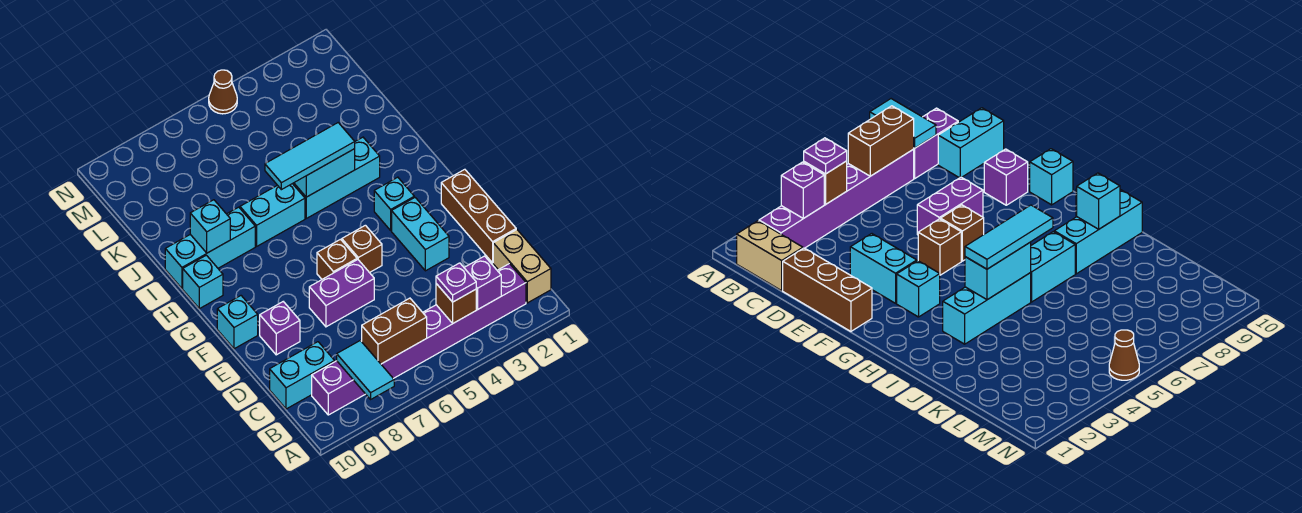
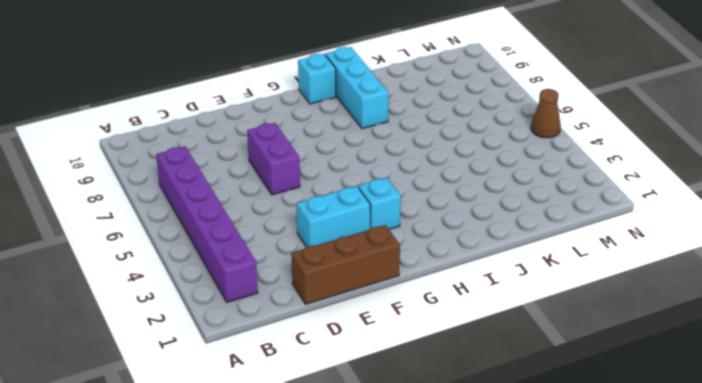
none -> tan 1x2 brick [493,230,551,303]
none -> purple 1x2 brick [312,361,365,415]
none -> cyan 1x2 brick [270,342,335,409]

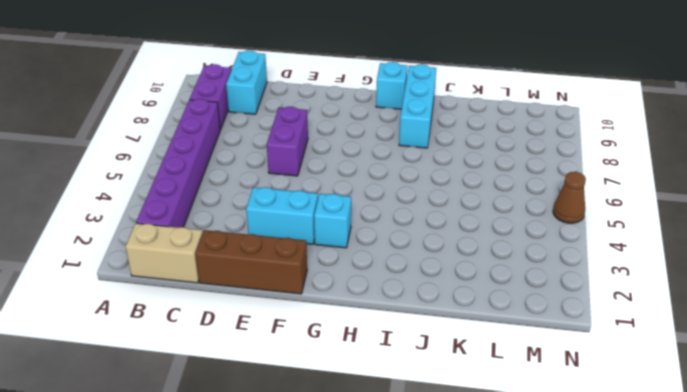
none -> purple 1x1 brick [260,302,300,355]
none -> brown 1x1 brick [342,225,382,273]
none -> brown 1x1 brick [317,239,357,279]

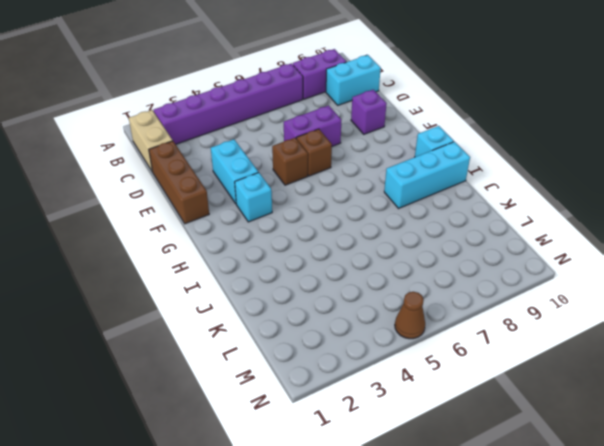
none -> cyan 1x1 brick [217,296,258,349]
none -> cyan 1x3 brick [293,137,380,218]
none -> cyan 1x2 brick [240,184,305,246]

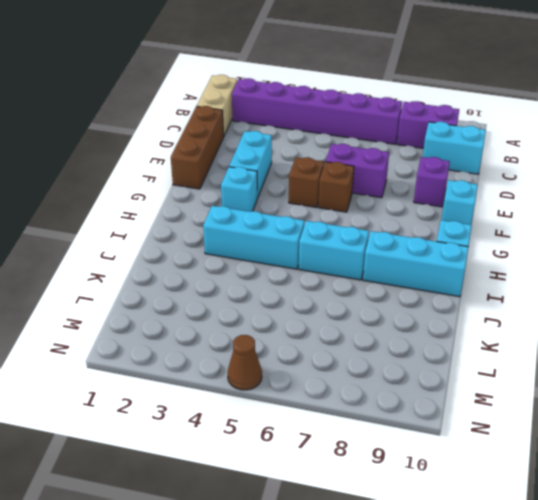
none -> cyan 1x2 tile [337,341,394,399]
none -> purple 1x1 brick [464,256,501,310]
none -> brown 1x1 brick [436,284,476,323]

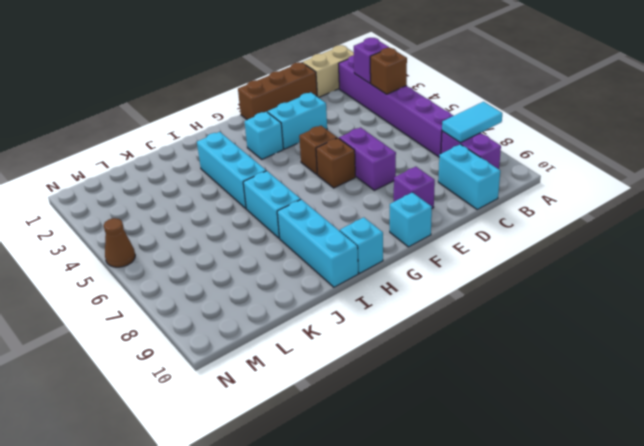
none -> brown 1x2 brick [362,298,427,364]
none -> cyan 1x2 brick [294,149,355,197]
none -> cyan 1x1 brick [190,200,230,253]

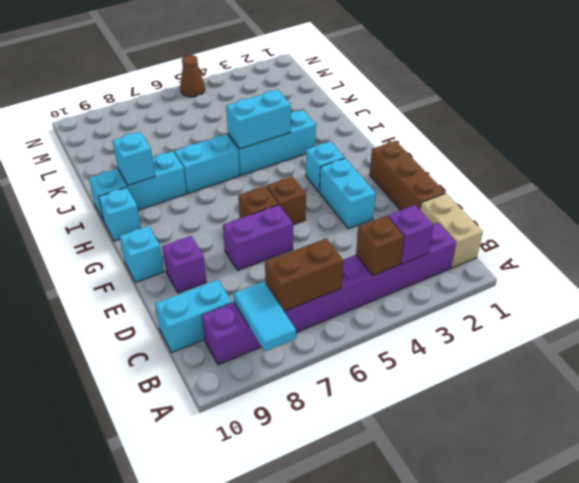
none -> purple 1x1 plate [436,263,476,302]
none -> cyan 1x3 tile [265,123,355,190]

